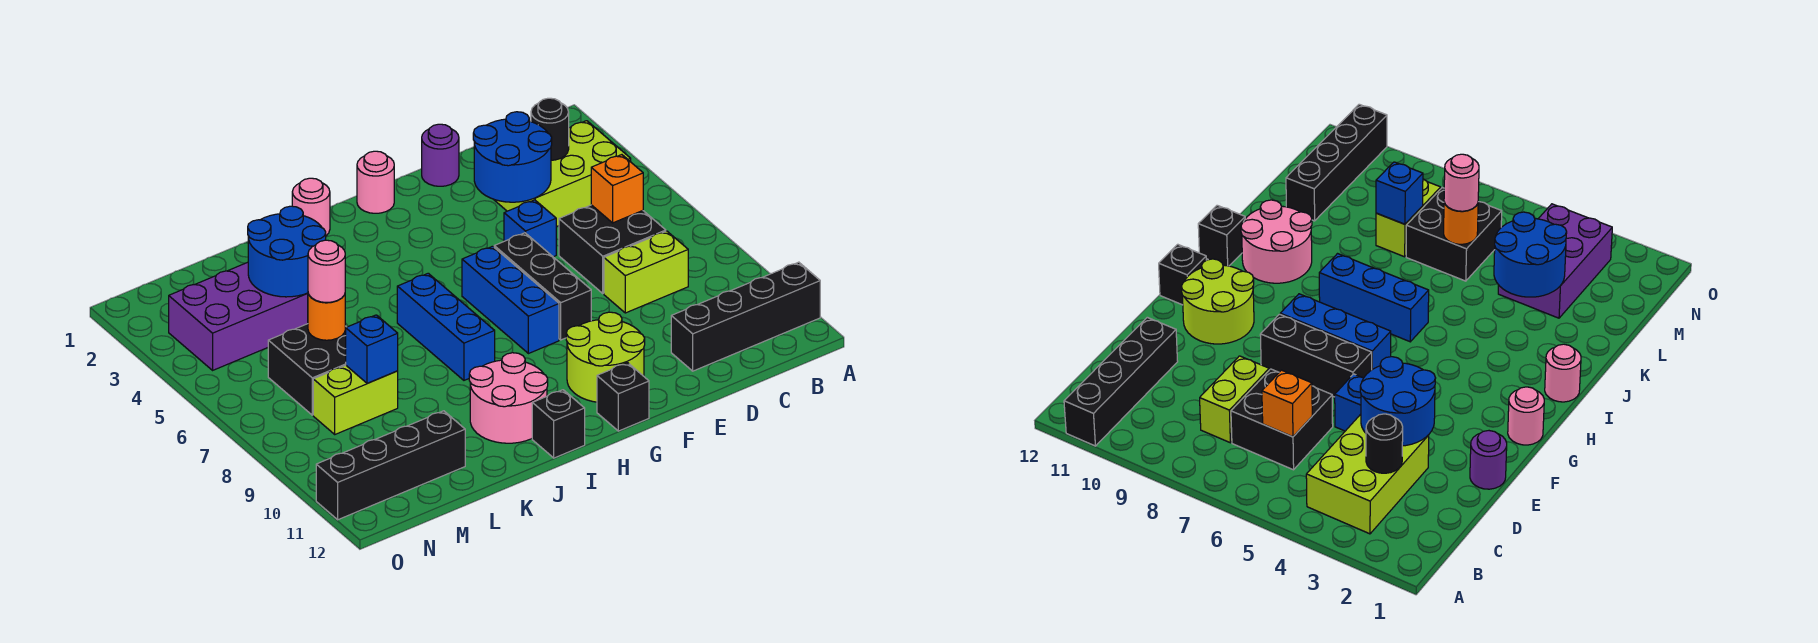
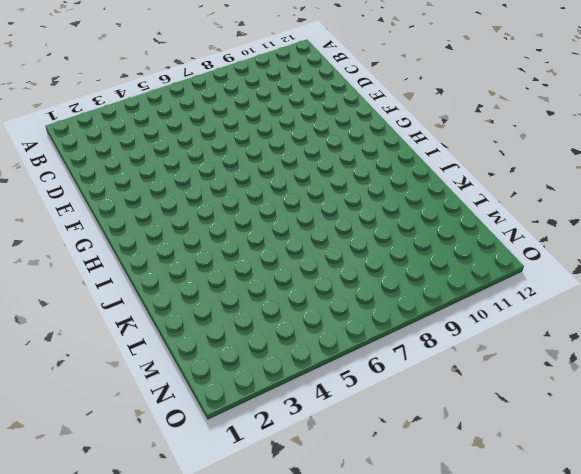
none -> black 1x4 brick [671,262,820,371]
none -> lime 2x3 brick [495,121,631,227]
none -> black 2x2 brick [559,205,666,293]

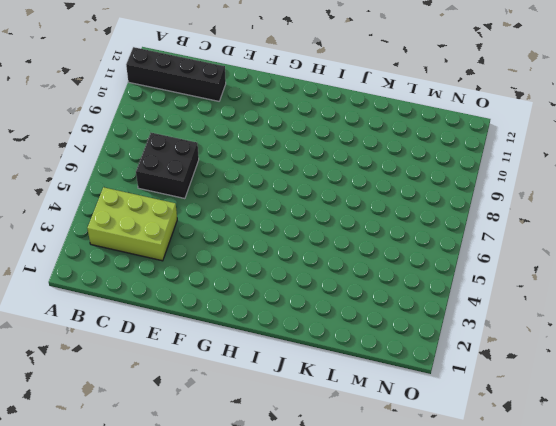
none -> lime 1x2 brick [604,231,688,313]
none -> purple 1x1 round brick [422,124,459,186]
none -> blue 1x1 brick [504,200,556,257]

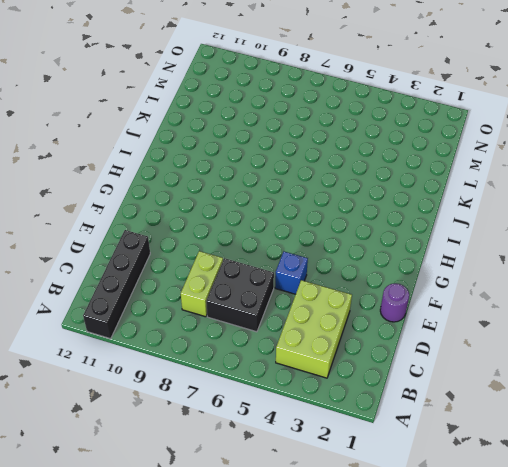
none -> black 1x3 brick [494,233,591,340]
none -> lime 2x2 round brick [566,312,645,402]
none -> pink 1x1 round brick [357,151,394,213]

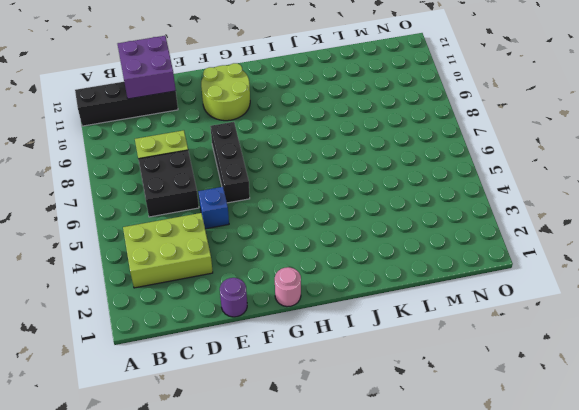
purple 2x2 brick [118,36,176,99] -> none
none -> blue 1x3 brick [462,246,559,354]
none -> black 1x1 brick [597,363,649,431]
none -> pink 1x1 round brick [292,178,330,236]

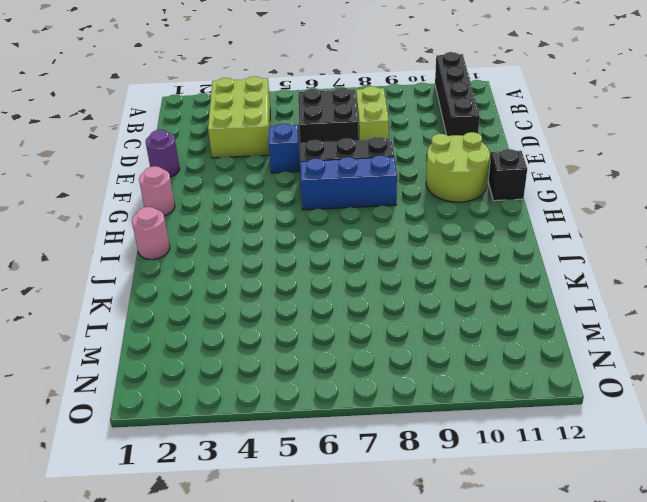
none -> blue 1x3 brick [397,273,495,380]
none -> pink 2x2 round brick [469,353,548,443]
none -> black 1x1 brick [532,390,585,458]

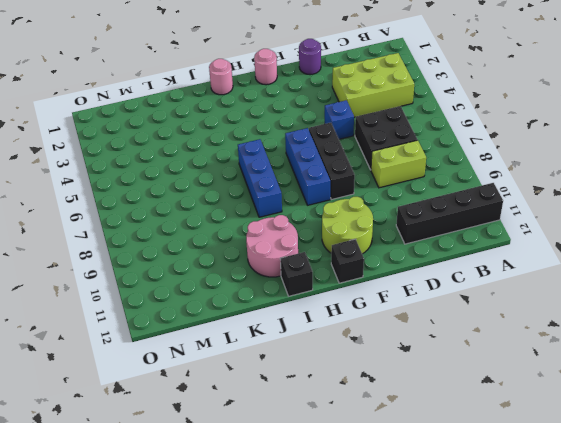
none -> purple 2x3 brick [169,262,308,370]
none -> black 2x2 brick [268,324,346,415]
none -> lime 1x2 brick [313,365,398,434]

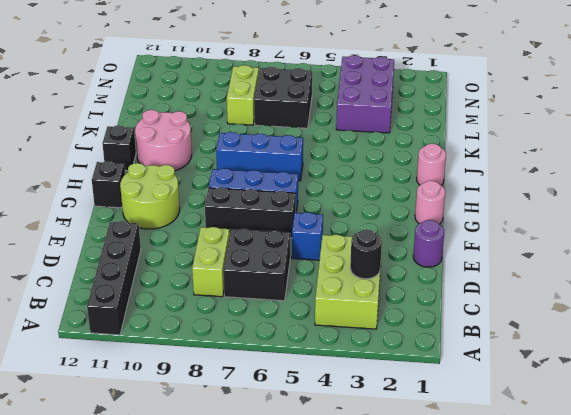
none -> black 1x4 brick [316,411,465,520]
none -> orange 1x1 brick [591,155,643,223]
none -> blue 2x2 round brick [473,112,552,202]

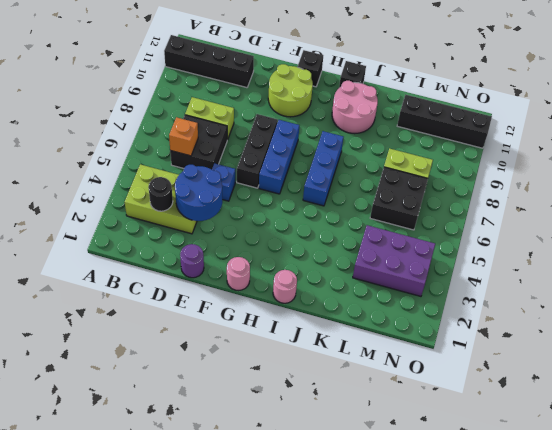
none -> blue 2x2 round brick [248,206,326,297]
none -> orange 1x1 round brick [308,294,345,340]
none -> blue 1x1 brick [346,315,398,383]

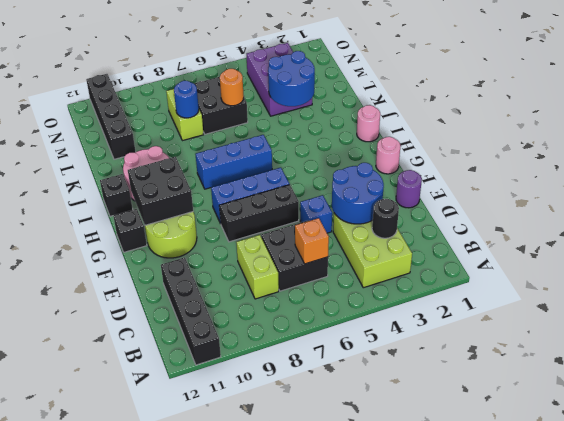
black 2x2 brick [128,157,193,225] -> none
blue 1x1 round brick [174,81,199,118] -> blue 1x1 brick [346,315,398,383]
none -> pink 1x1 round brick [308,240,345,303]

